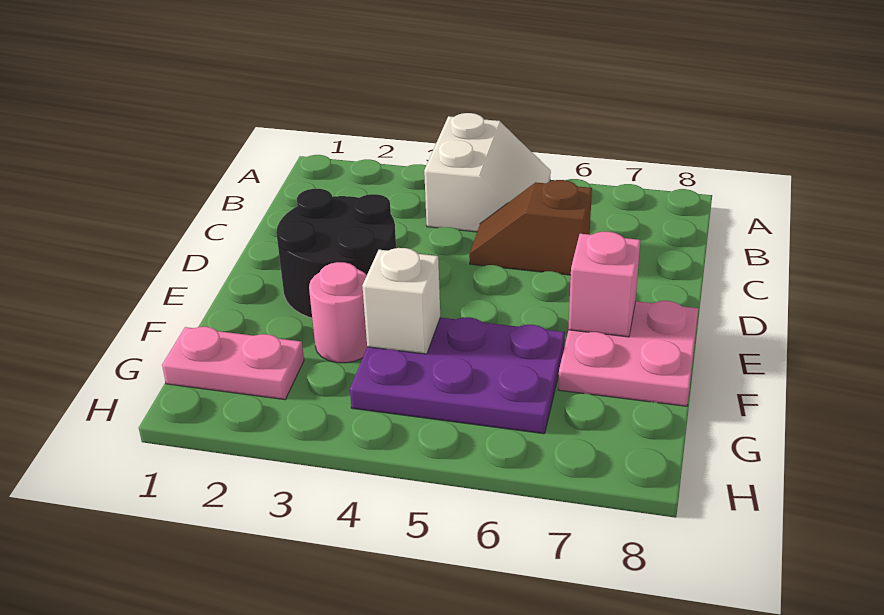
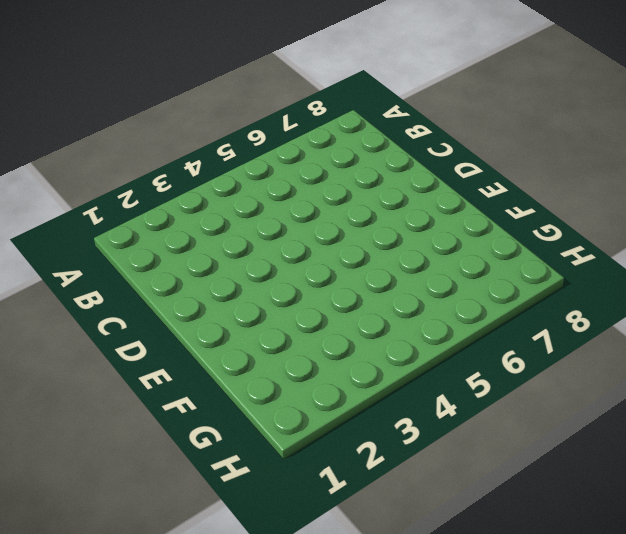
none -> white 2x2 slope [424,113,551,232]
none -> brown 1x2 slope [469,180,592,275]

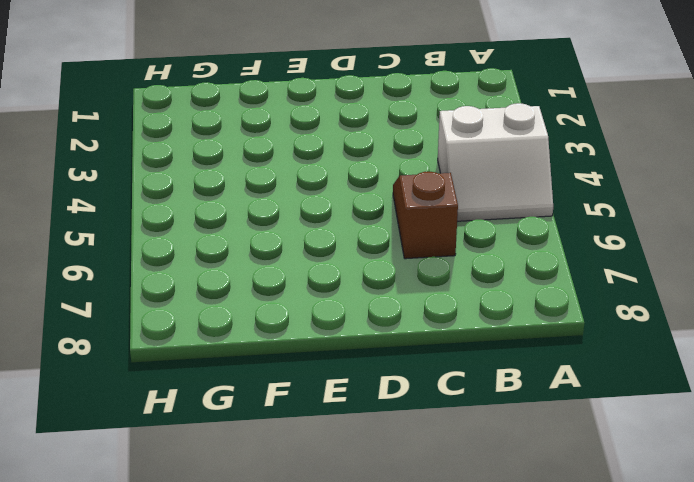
none -> black 2x2 round brick [276,189,396,318]
none -> pink 2x2 plate [558,301,698,406]

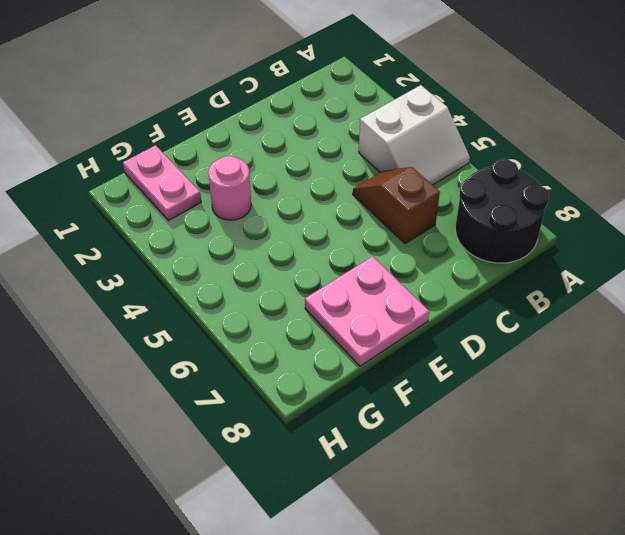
black 2x2 round brick [455,159,549,263] -> black 2x2 round brick moved to [276,189,396,318]
none -> purple 2x3 plate [350,317,565,434]
none -> pink 1x1 brick [568,232,640,337]

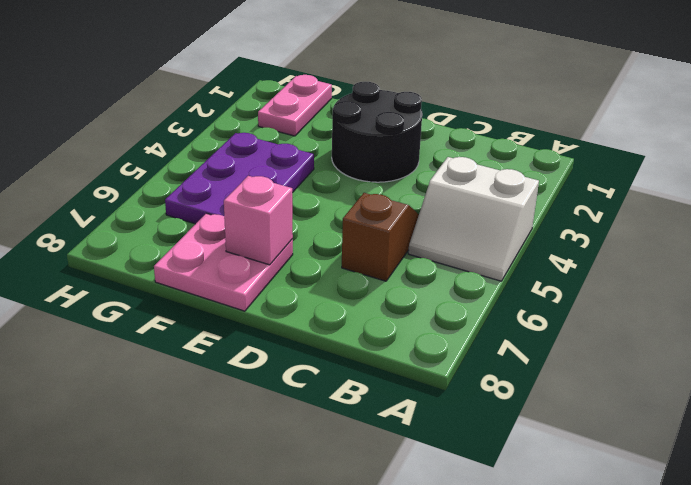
none -> pink 1x1 round brick [309,262,367,363]
none -> white 1x1 brick [362,248,440,354]

